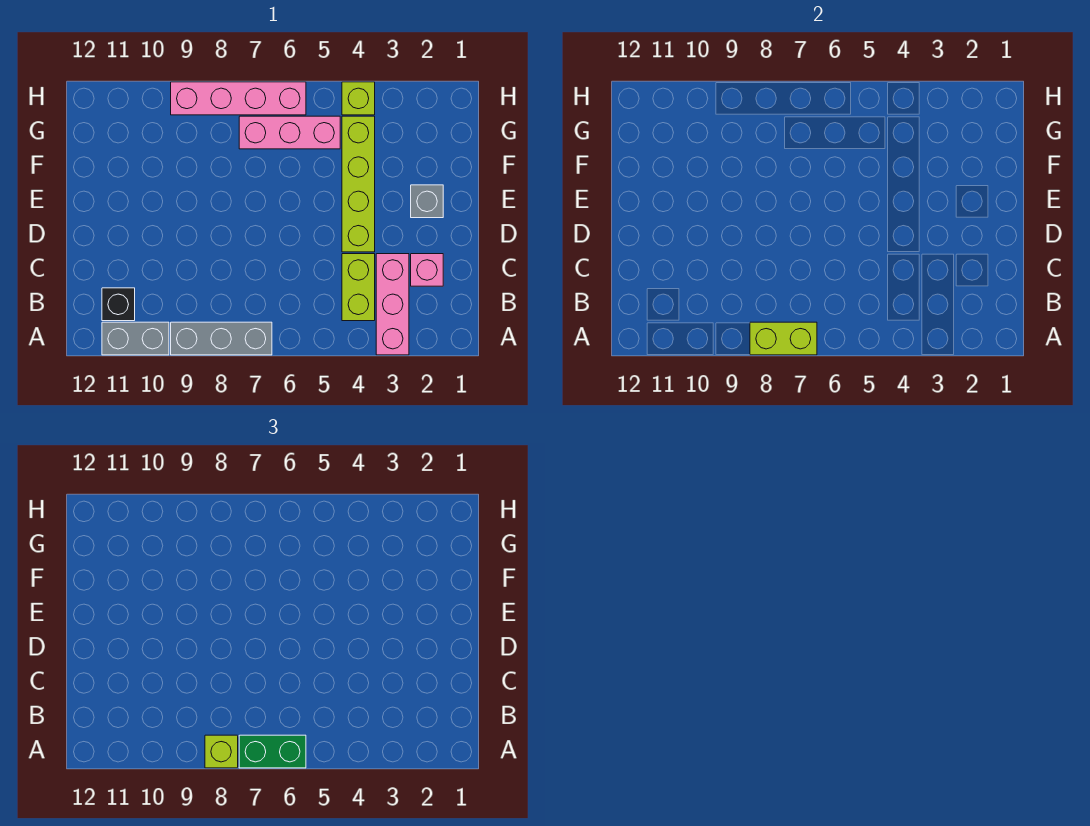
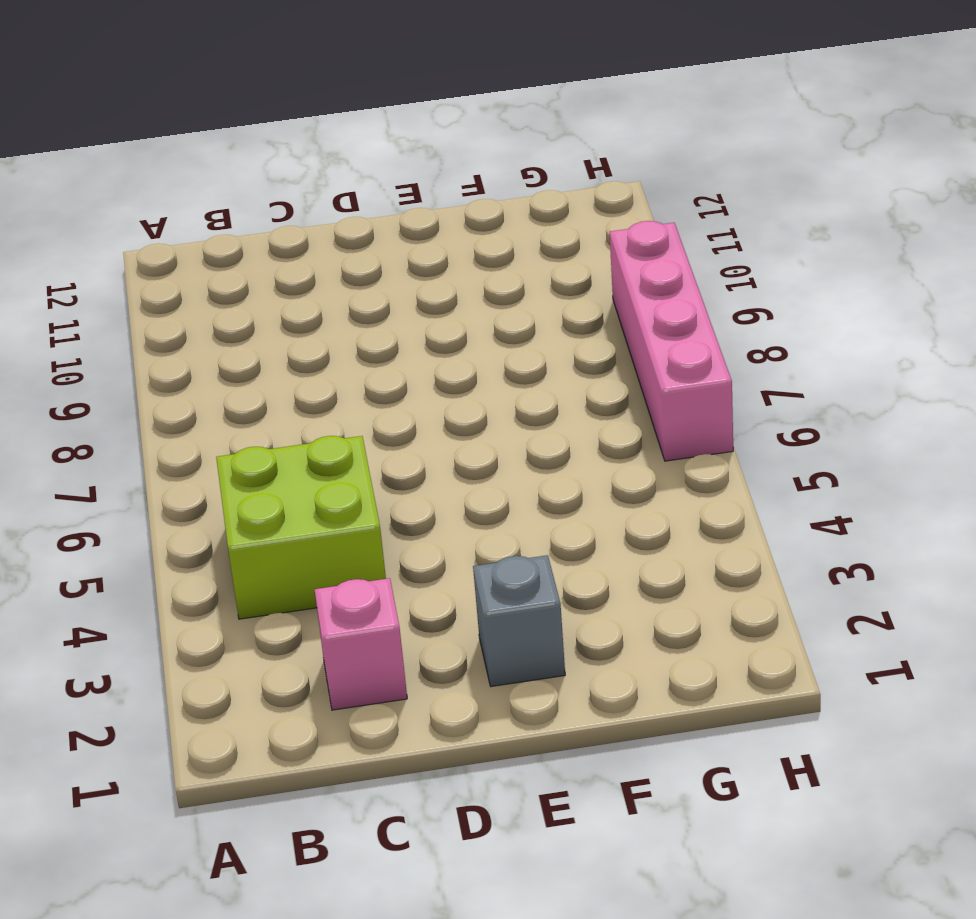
lime 2x2 brick [216,436,386,619] -> lime 1x2 brick [342,254,375,321]
none -> pink 1x3 brick [376,254,409,355]
none -> grey 1x3 brick [171,322,272,355]
none -> grey 1x2 brick [102,322,169,355]

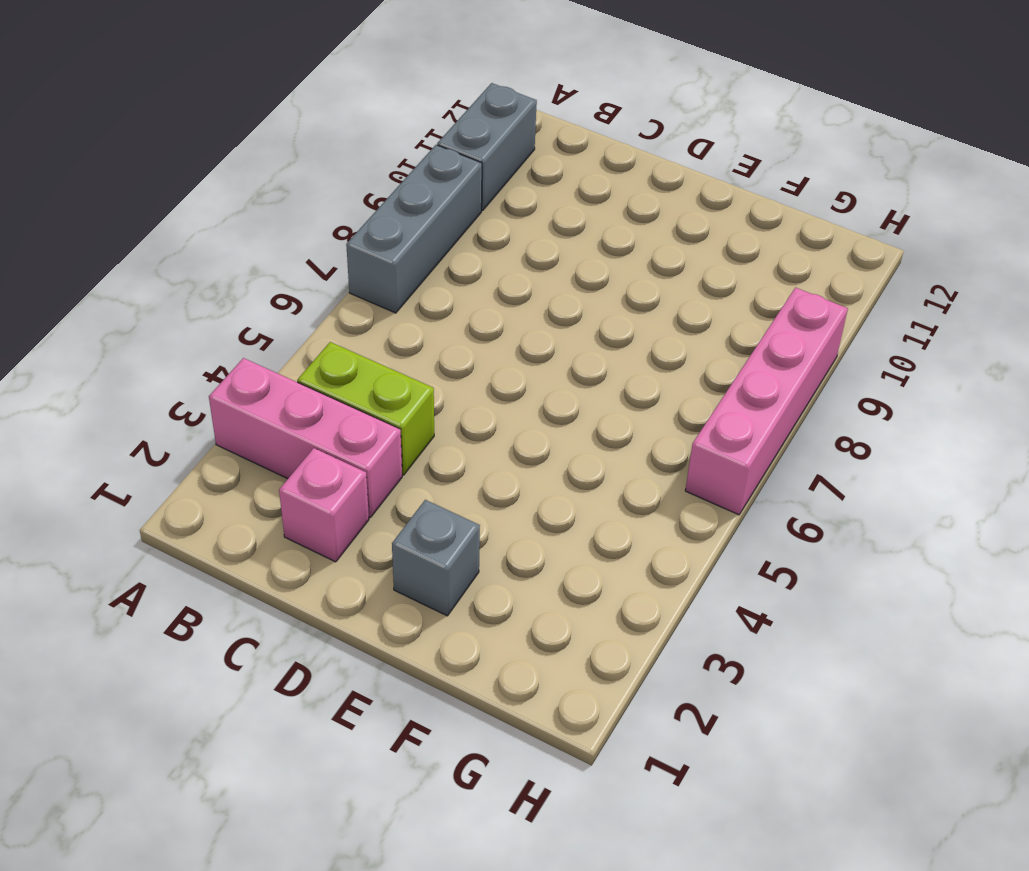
none -> black 1x1 brick [102,288,135,321]
none -> lime 1x4 brick [342,116,375,252]
none -> pink 1x3 brick [239,116,340,149]

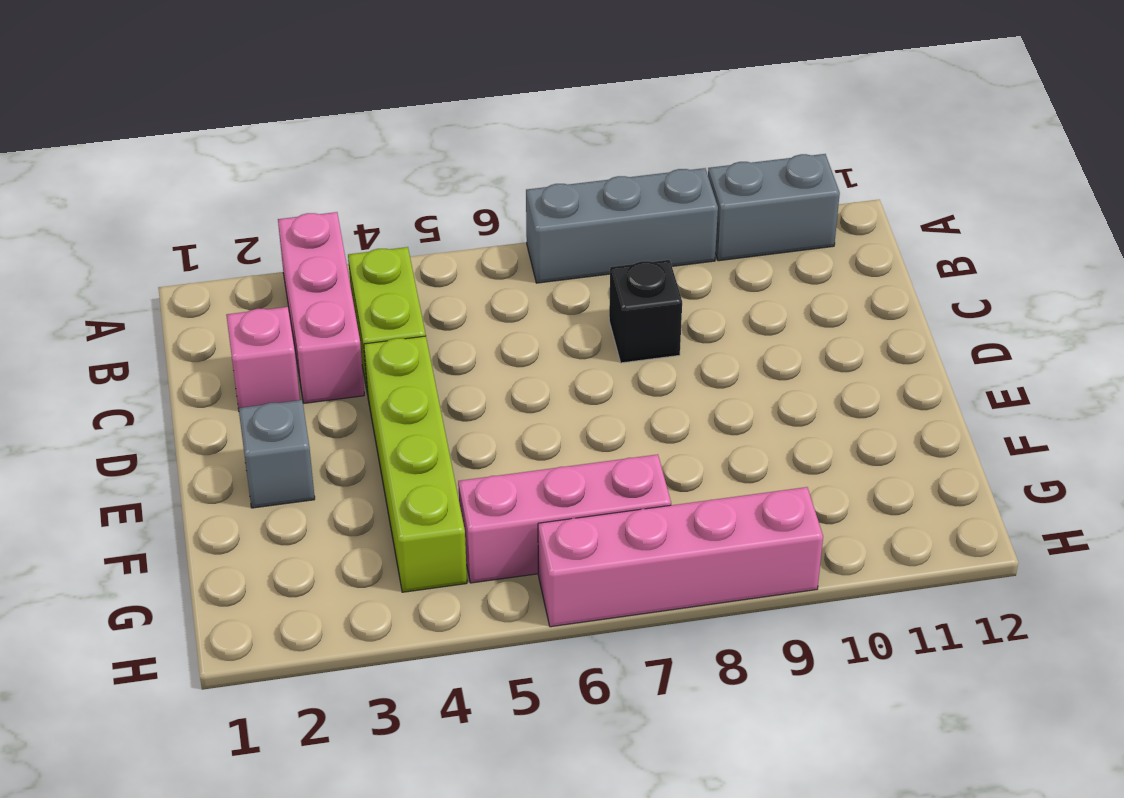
black 1x1 brick [609,260,682,363] -> black 1x1 brick moved to [102,288,135,321]
none -> lime 1x1 brick [342,82,375,115]
none -> lime 1x2 brick [750,322,817,355]
none -> green 1x2 brick [239,735,306,768]

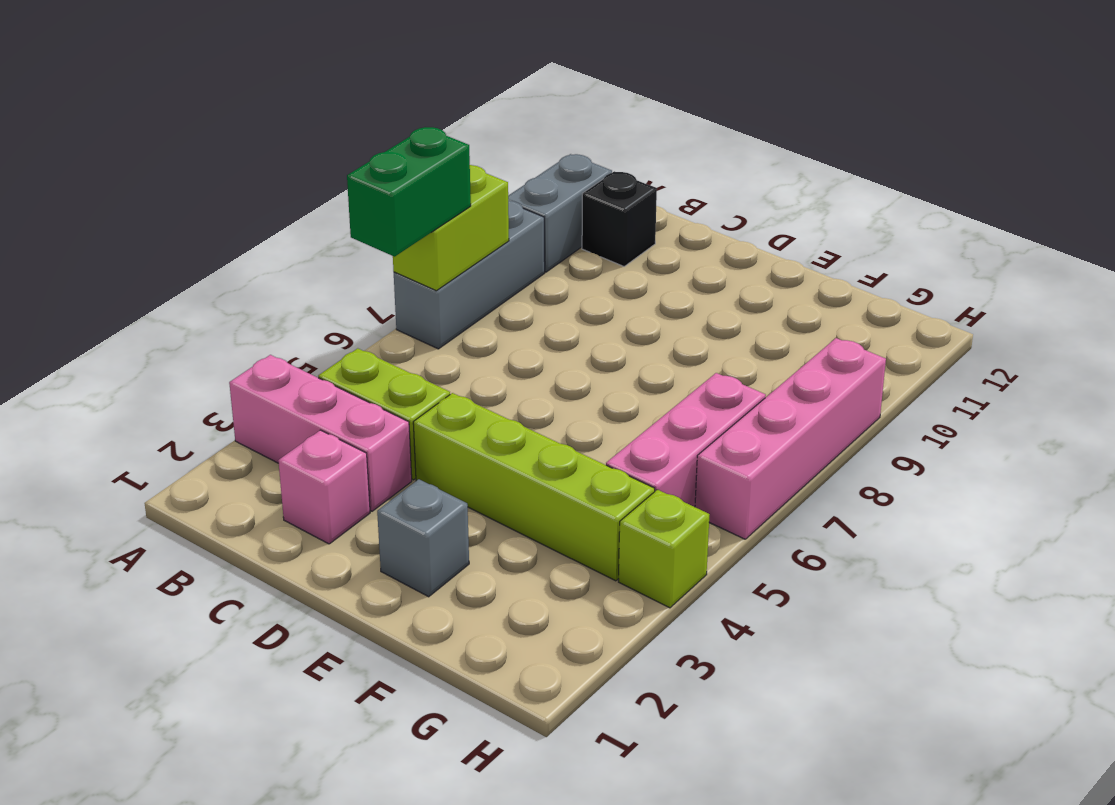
none -> lime 1x1 brick [205,735,238,768]

